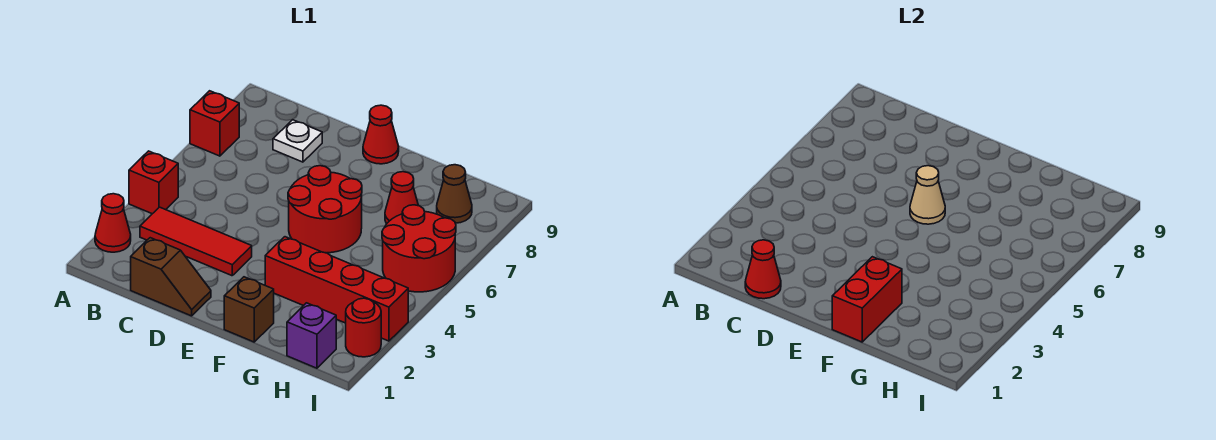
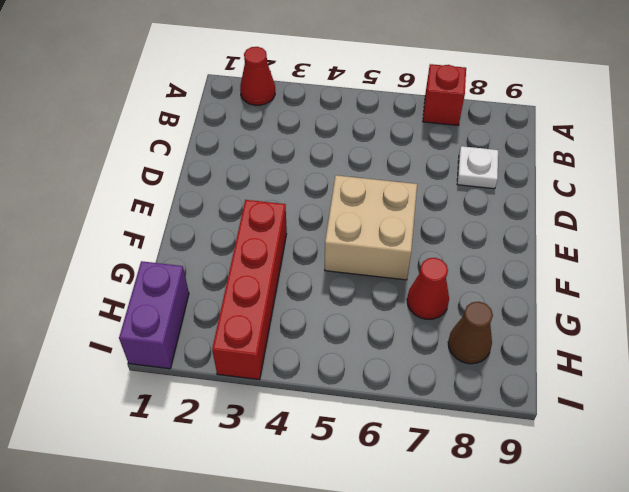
tan 2x2 brick [325,175,417,280] -> red 2x2 round brick [288,166,362,253]
purple 1x2 brick [119,261,189,369] -> purple 1x1 brick [287,303,336,368]
none -> red 1x1 brick [129,151,178,214]
none -> red 1x3 tile [140,207,252,276]
none -> brown 1x2 slope [131,238,211,316]

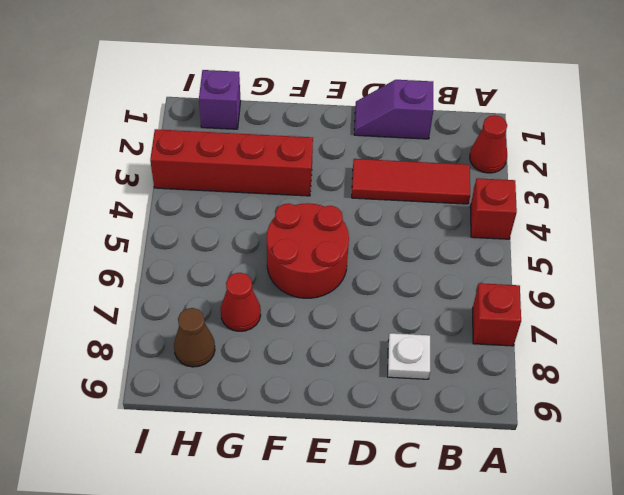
purple 1x2 slope [354,80,433,139] -> brown 1x2 slope [131,238,211,316]
none -> red 1x1 cone [363,105,399,164]
none -> brown 1x1 brick [224,277,274,342]
none -> red 2x2 round brick [382,205,456,292]

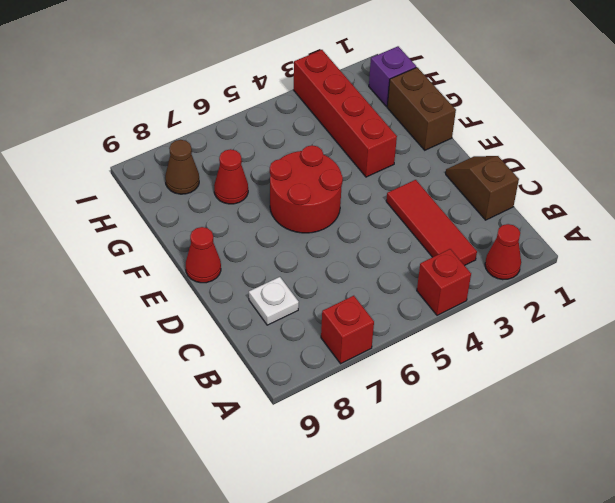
brown 1x2 brick [387,67,456,150] -> brown 1x1 brick [224,277,274,342]
none -> red 2x2 round brick [382,205,456,292]
none -> red 1x1 round brick [346,298,381,357]
none -> red 1x1 cone [745,240,781,299]

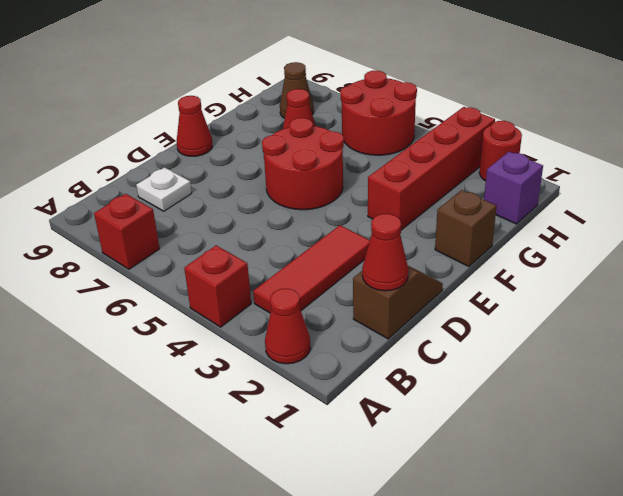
none -> tan 1x1 cone [910,166,945,224]
none -> red 1x2 brick [832,257,902,342]

